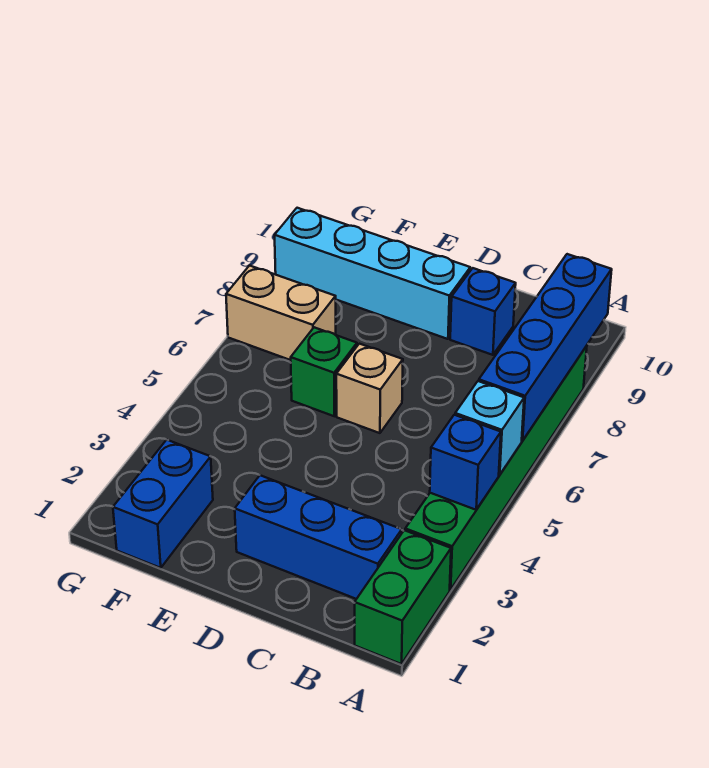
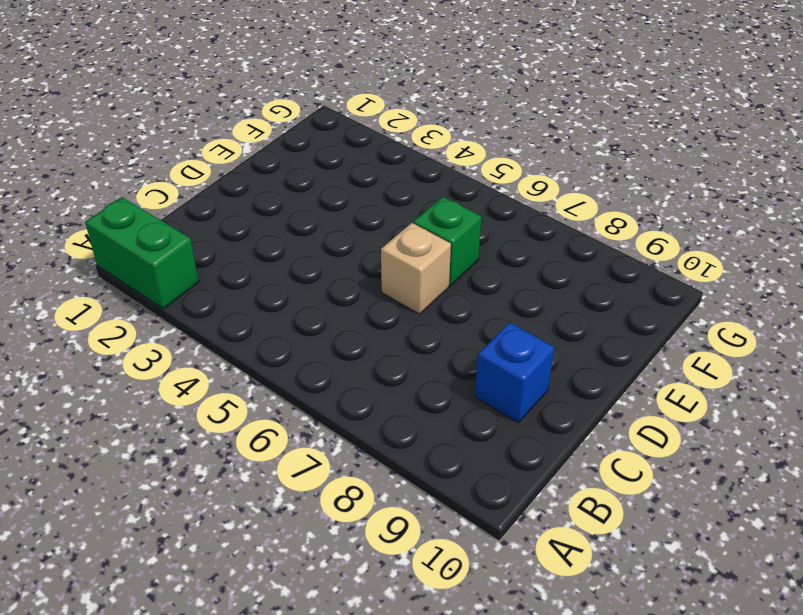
none -> green 1x6 brick [405,346,587,590]
none -> blue 1x3 brick [235,475,402,599]
none -> cyan 1x4 brick [275,208,470,339]

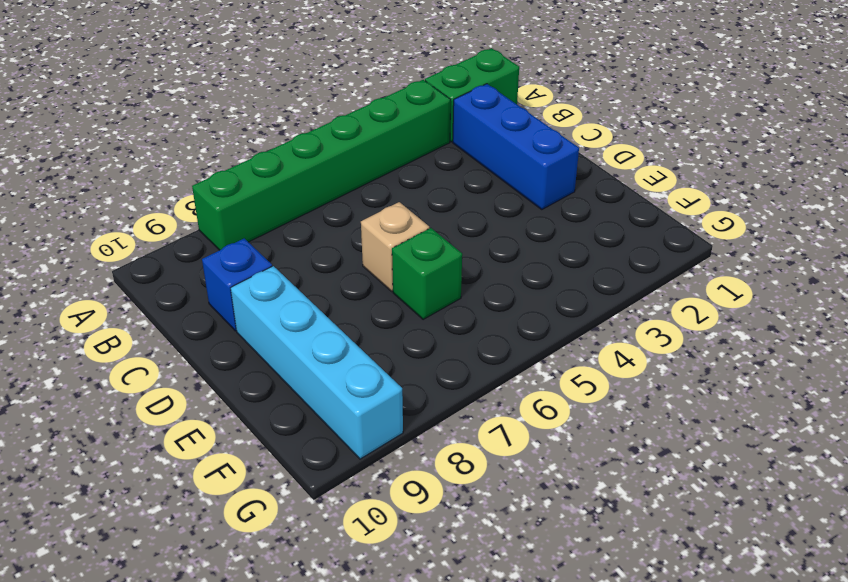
none -> blue 1x2 brick [113,440,213,568]
none -> tan 1x2 brick [226,266,336,360]
none -> blue 1x1 brick [430,415,501,510]

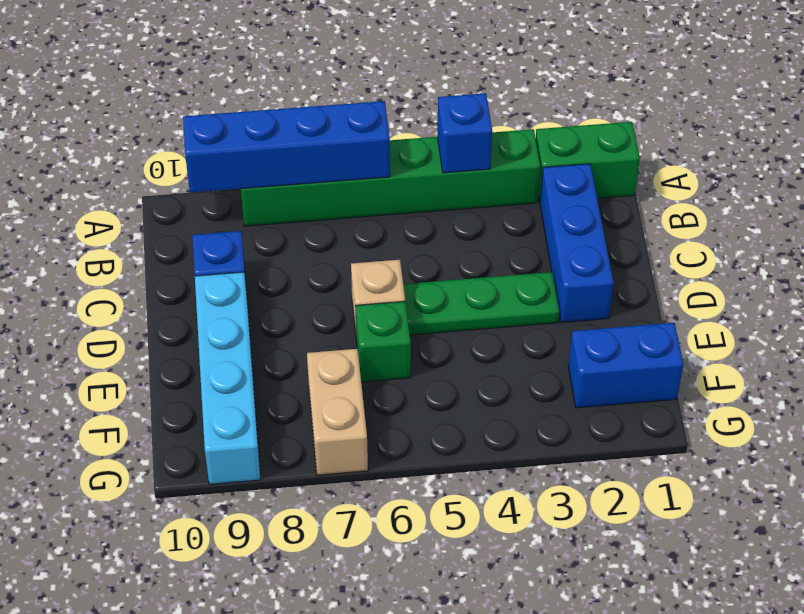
green 1x3 plate [403,272,559,335] -> none
none -> cyan 1x1 brick [455,381,524,475]

